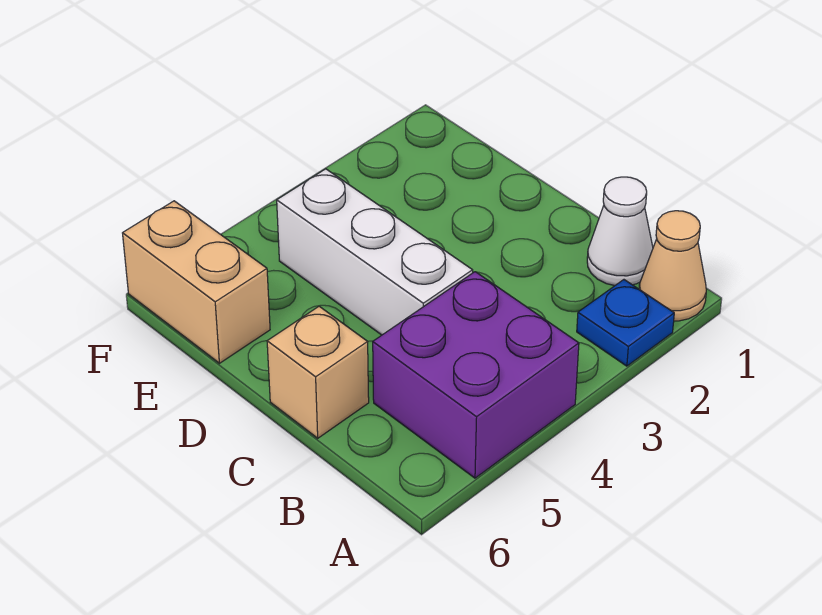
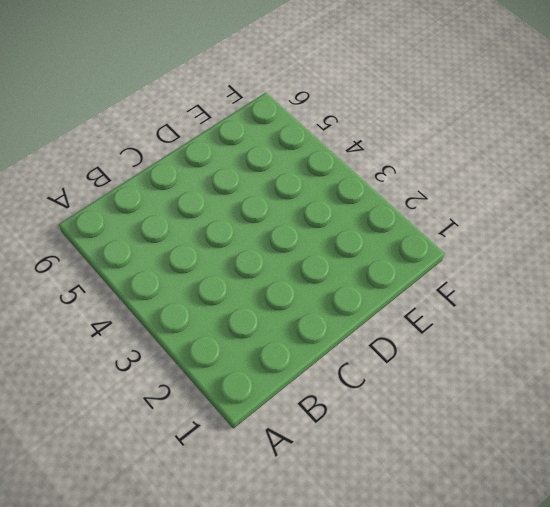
none -> tan 1x1 cone [639,211,706,321]
none -> blue 1x1 plate [577,280,674,366]

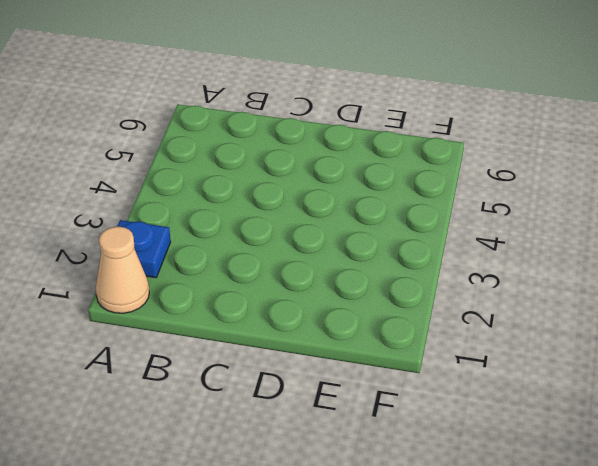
none -> purple 2x2 brick [373,272,579,478]
none -> white 1x1 cone [587,177,653,286]

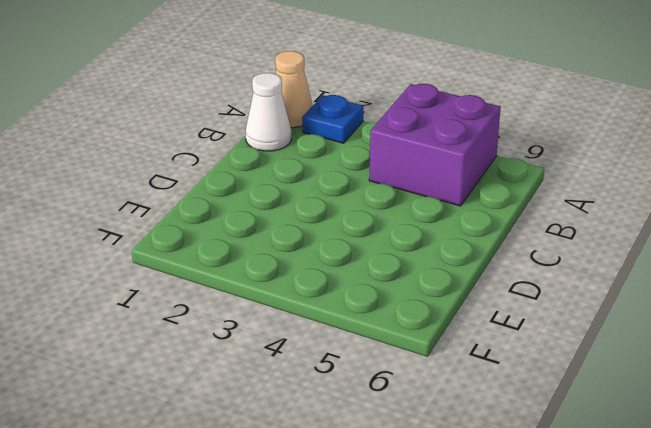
none -> white 1x3 brick [277,169,473,335]
none -> tan 1x1 brick [267,306,369,438]

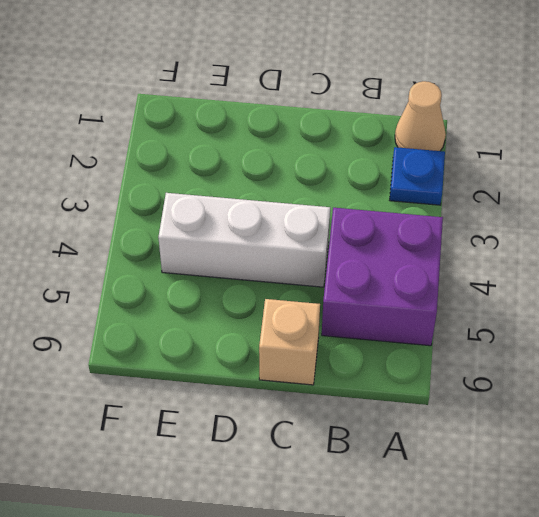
none -> white 1x1 cone [587,177,653,286]
none -> tan 1x2 brick [123,201,270,363]

